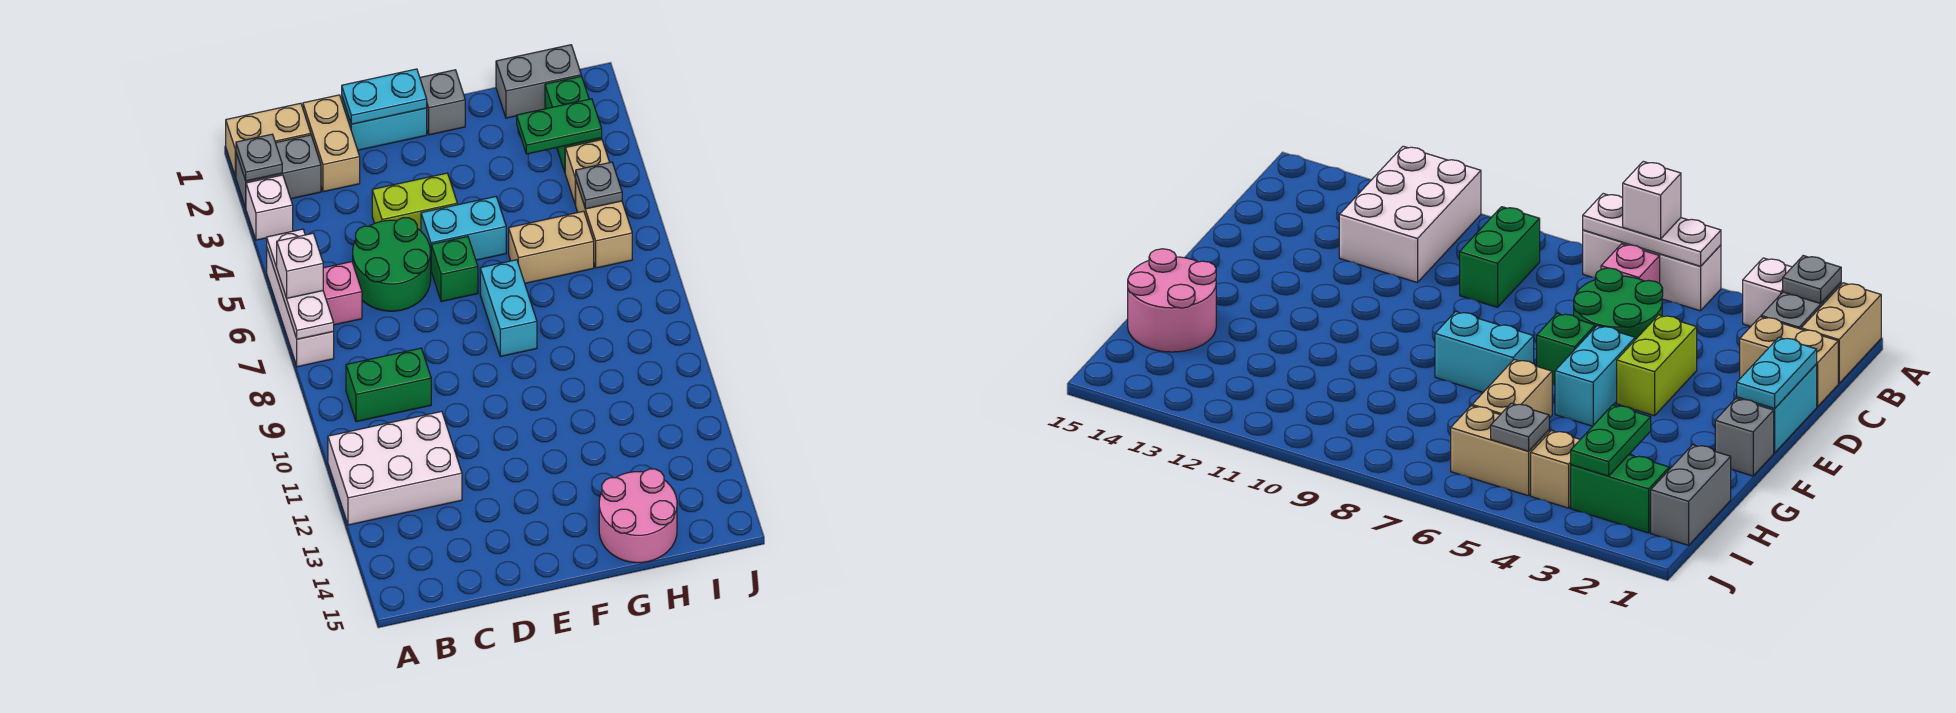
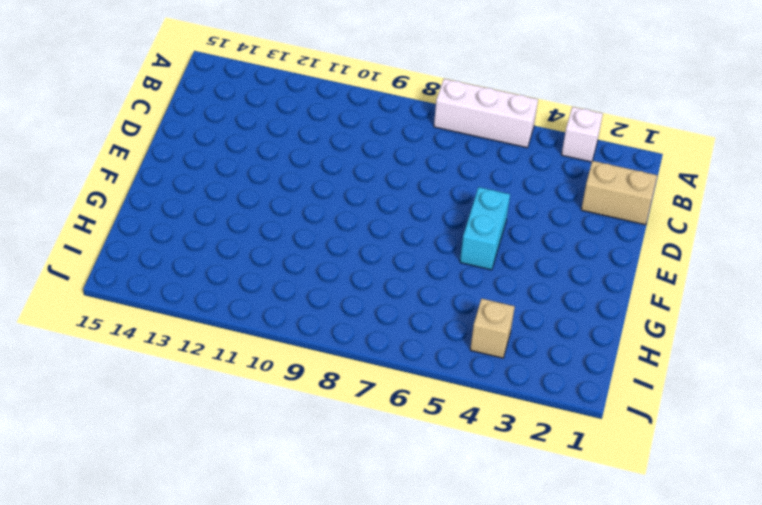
none -> tan 1x2 brick [226,103,311,177]
none -> grey 1x2 brick [236,135,321,208]
none -> white 2x3 brick [328,411,462,525]

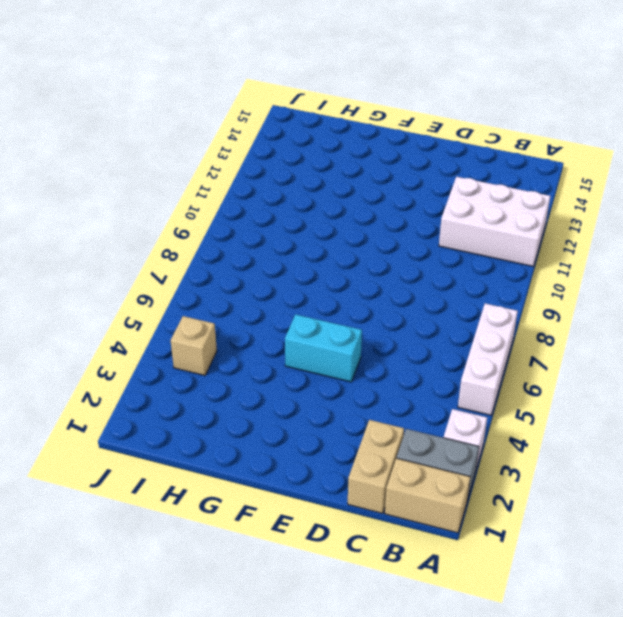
none -> pink 1x1 brick [323,262,362,325]
none -> green 1x2 brick [346,348,431,422]
none -> green 2x2 round brick [353,218,431,311]

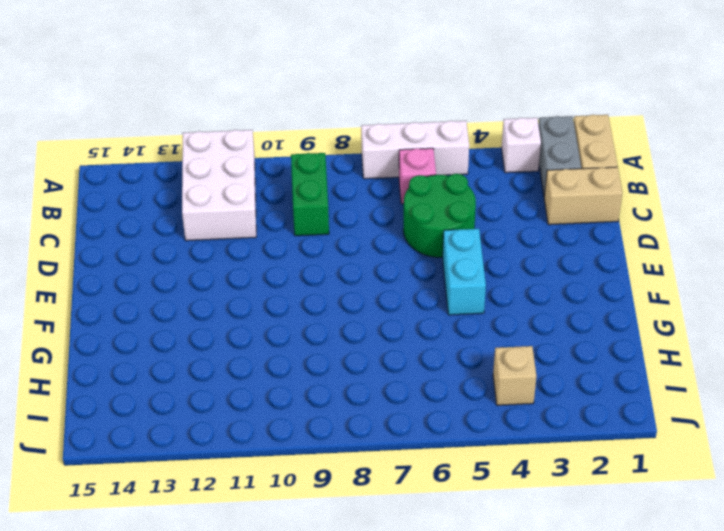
none -> cyan 1x2 brick [342,97,427,150]
none -> lime 1x2 brick [372,173,457,231]
none -> green 1x1 brick [431,236,478,302]

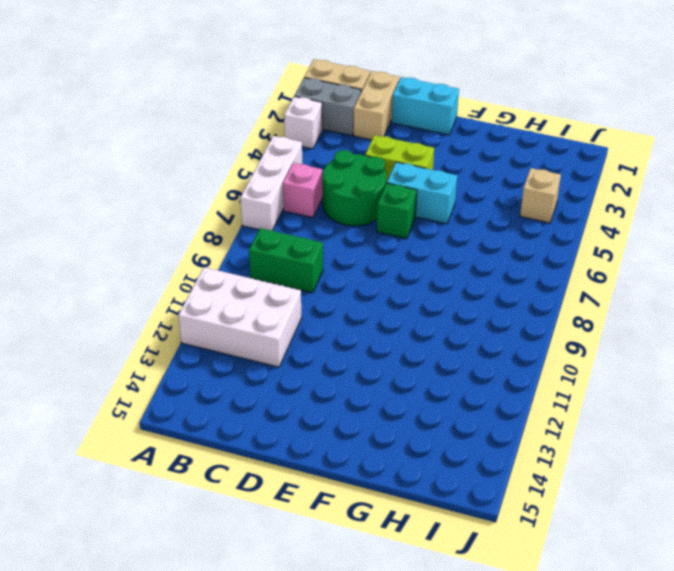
none -> grey 1x1 brick [420,70,465,135]
none -> cyan 1x2 brick [480,260,537,356]
none -> tan 1x2 brick [509,211,594,283]

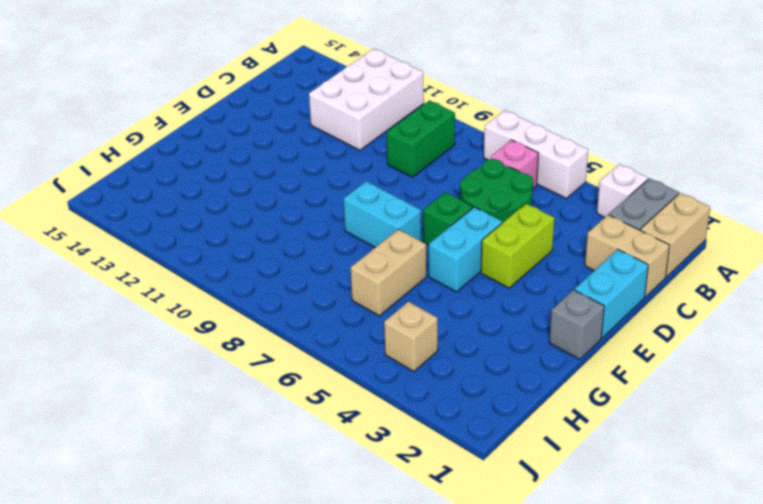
none -> pink 2x2 round brick [599,469,677,563]
none -> grey 1x2 brick [496,45,581,118]
none -> green 1x2 brick [545,76,602,172]

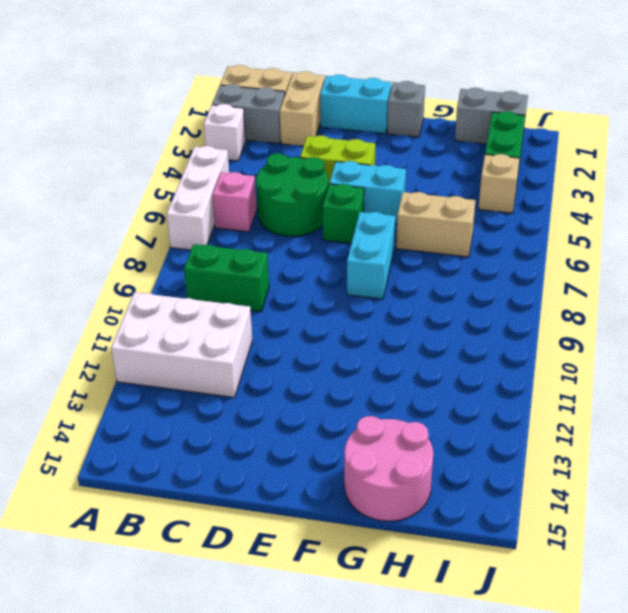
none -> tan 1x2 brick [575,182,632,268]
none -> grey 1x1 plate [236,134,282,181]
none -> white 1x3 plate [267,229,334,339]

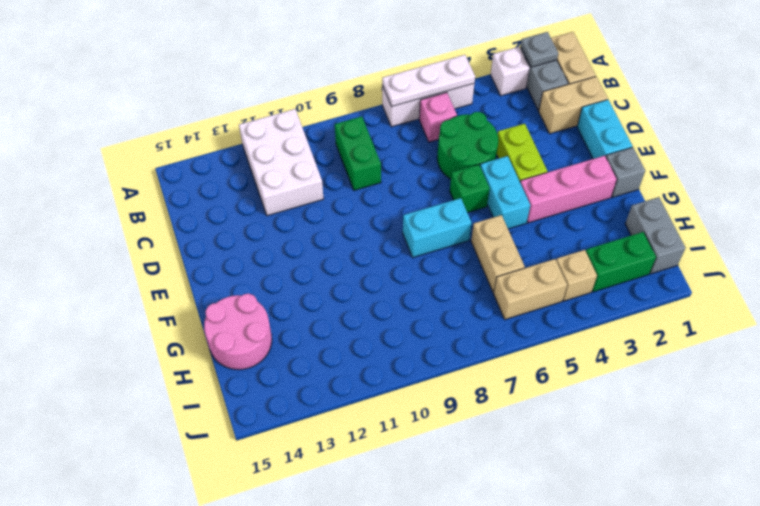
pink 1x3 brick [520,156,617,223] -> none
none -> cyan 1x2 plate [342,69,427,124]
none -> green 1x2 plate [517,99,602,154]
none -> grey 1x1 plate [576,162,622,209]

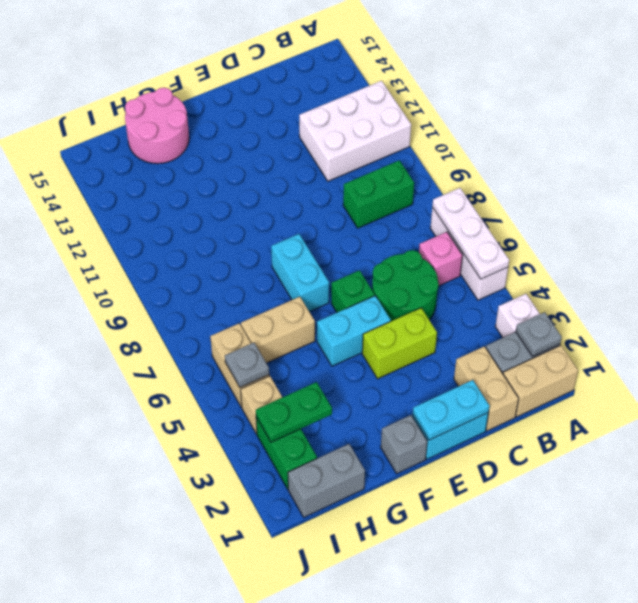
none -> white 1x1 brick [277,233,323,298]

